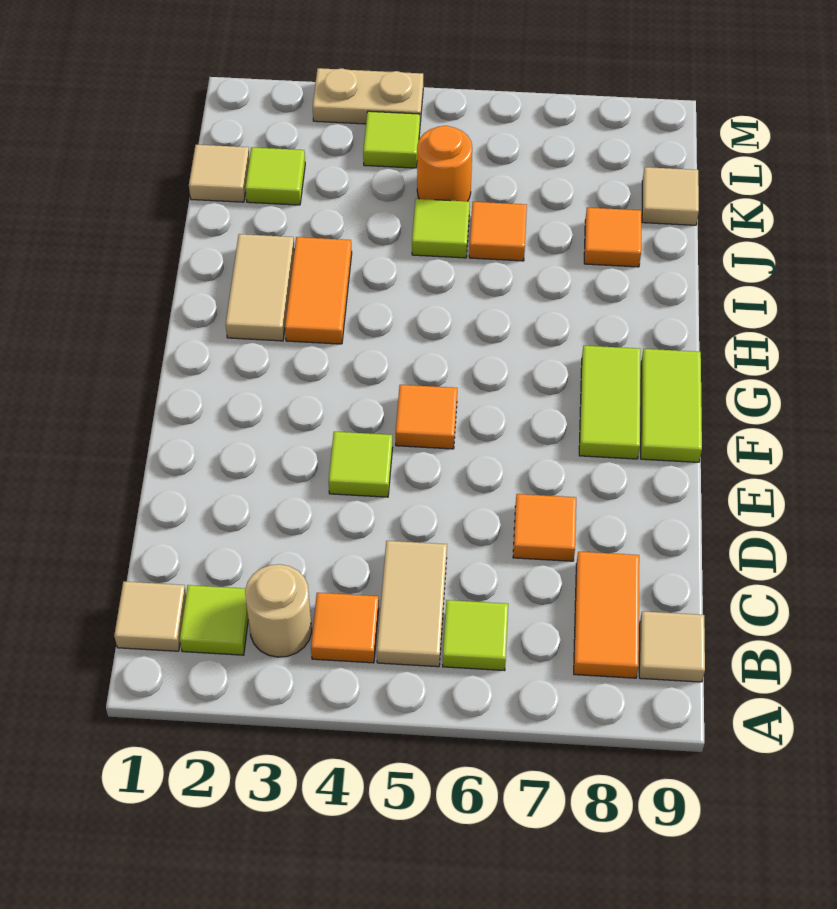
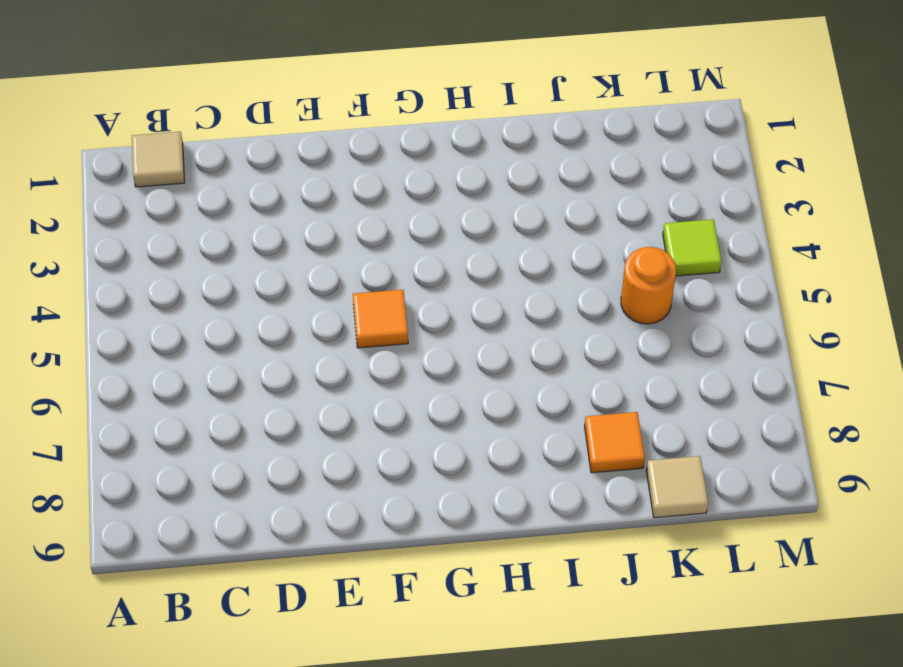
none -> lime 1x1 tile [180,585,248,655]
none -> tan 1x1 round brick [245,564,312,657]
none -> orange 1x1 tile [311,593,379,663]

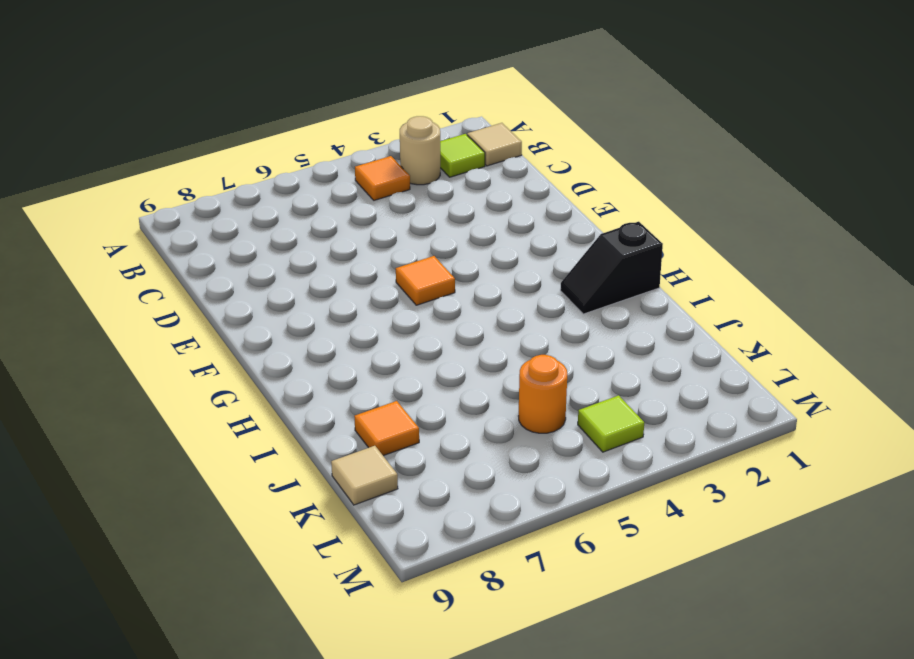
black 1x2 slope [560,222,663,314] -> tan 1x2 tile [226,234,294,341]
none -> tan 1x2 tile [377,541,447,667]
none -> lime 1x1 tile [443,600,508,671]
none -> orange 1x2 tile [574,552,639,678]

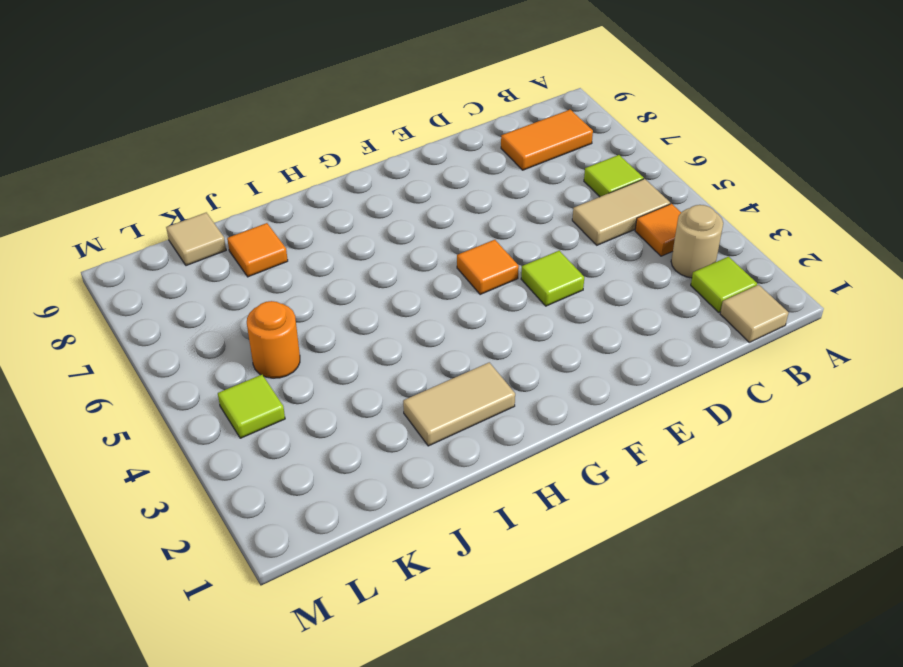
none -> tan 1x1 tile [639,611,705,682]
none -> orange 1x1 tile [513,494,576,561]
none -> lime 1x2 tile [579,346,641,459]

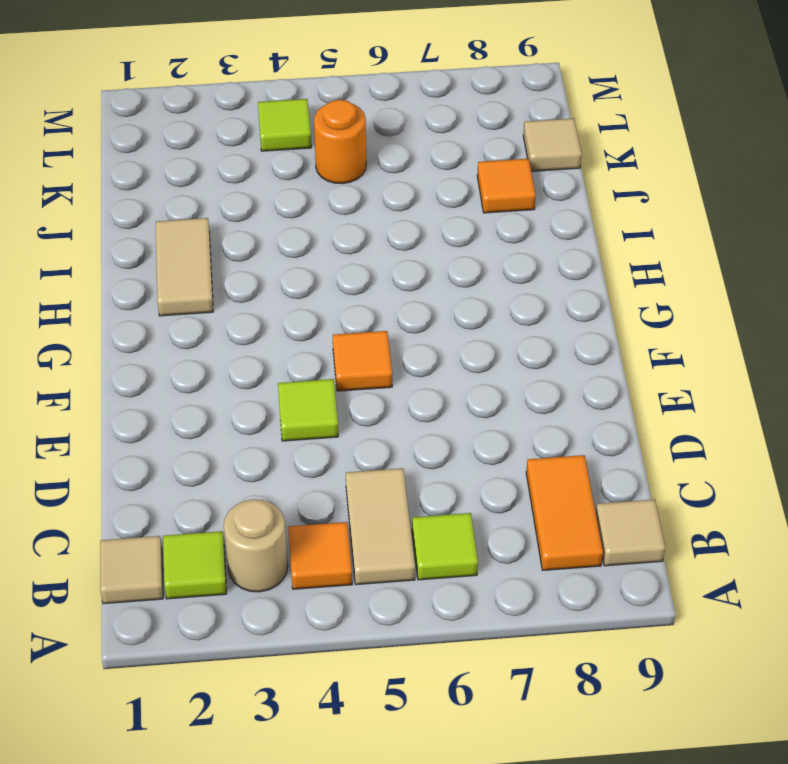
none -> orange 1x1 tile [513,494,576,561]
none -> lime 1x2 tile [579,346,641,459]
none -> lime 1x2 tile [641,349,702,462]

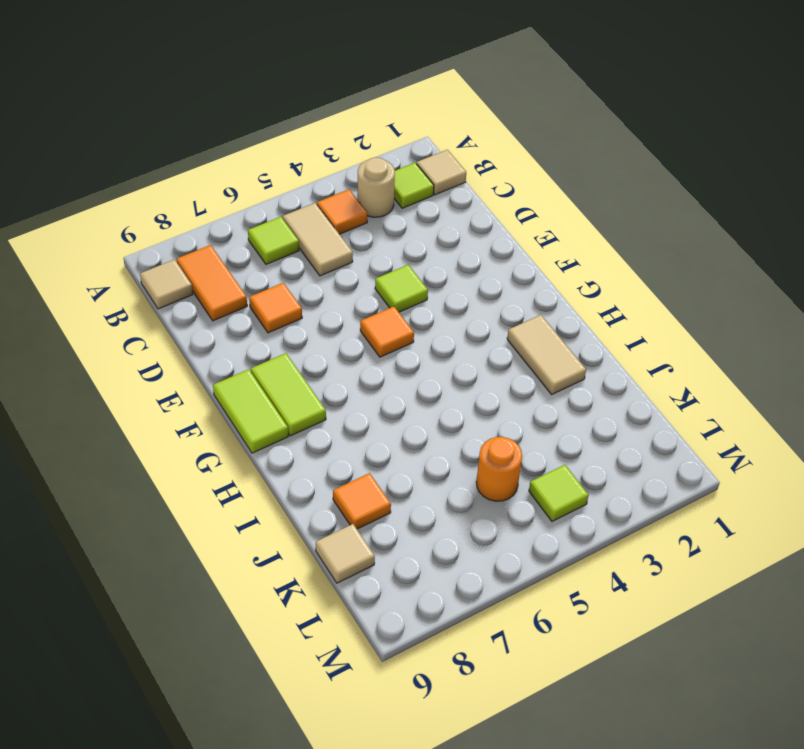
none -> orange 1x2 tile [285,237,352,344]
none -> lime 1x1 tile [412,199,470,258]
none -> orange 1x1 tile [469,202,527,261]

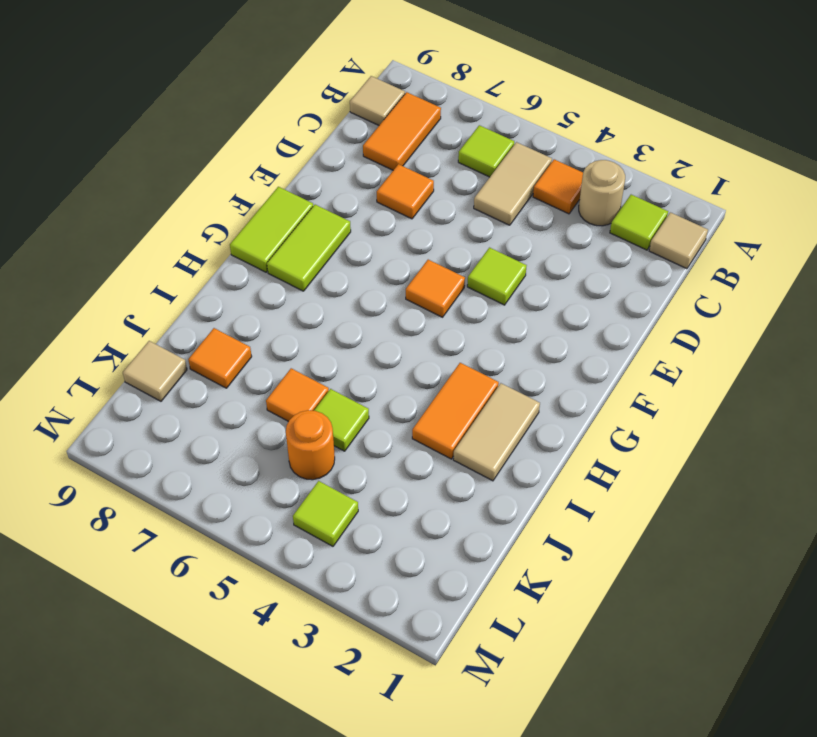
none -> tan 1x1 tile [189,145,250,202]
none -> lime 1x1 tile [245,147,305,205]
none -> tan 1x2 plate [313,68,423,124]

